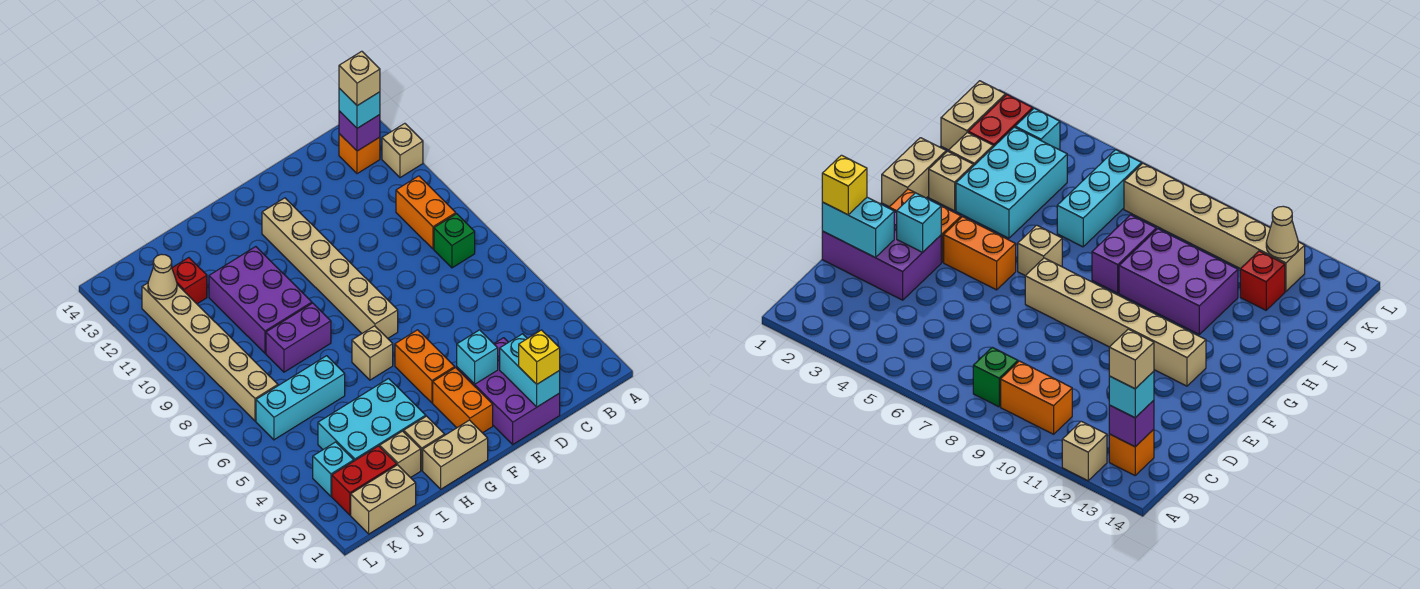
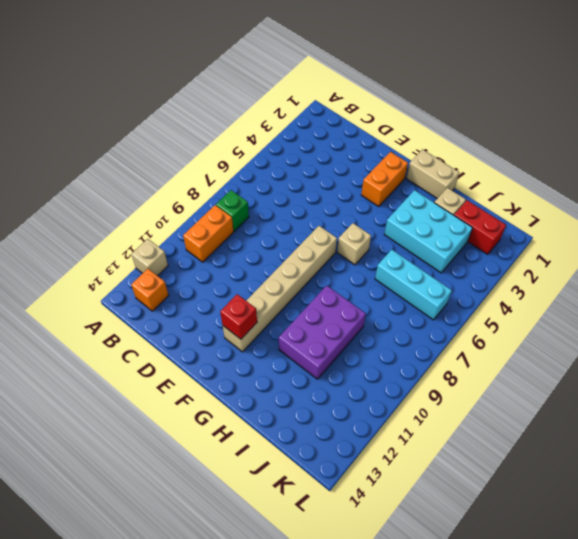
red 1x1 brick [220,294,257,339] -> red 1x1 brick moved to [172,258,207,304]
none -> purple 2x3 brick [457,338,560,444]
none -> orange 1x2 brick [395,330,455,403]
none -> tan 1x1 brick [404,416,445,470]

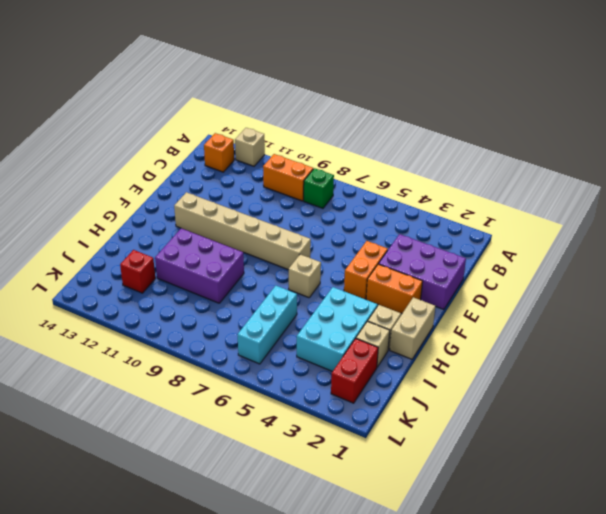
orange 1x2 brick [344,241,388,299] -> orange 1x2 brick turned to [395,330,455,403]
none -> purple 1x2 brick [266,303,331,372]
none -> tan 1x2 brick [351,465,416,534]
none -> cyan 1x1 brick [313,442,354,496]

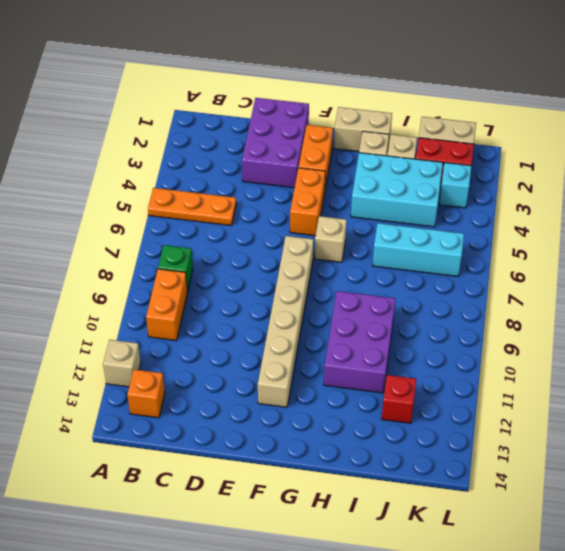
orange 1x3 plate [148,188,236,226] -> none
none -> purple 1x2 brick [266,303,331,372]
none -> tan 1x6 brick [142,283,278,421]
none -> purple 1x1 brick [339,111,380,151]

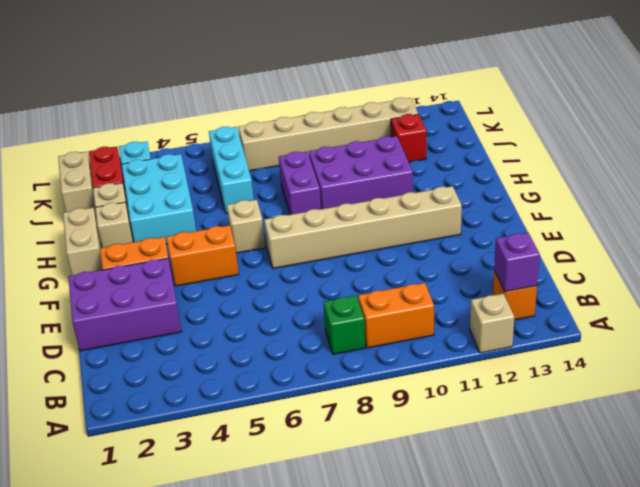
none -> cyan 1x2 brick [500,334,560,407]
none -> cyan 1x1 brick [457,330,498,384]
none -> tan 1x1 cone [148,254,177,299]

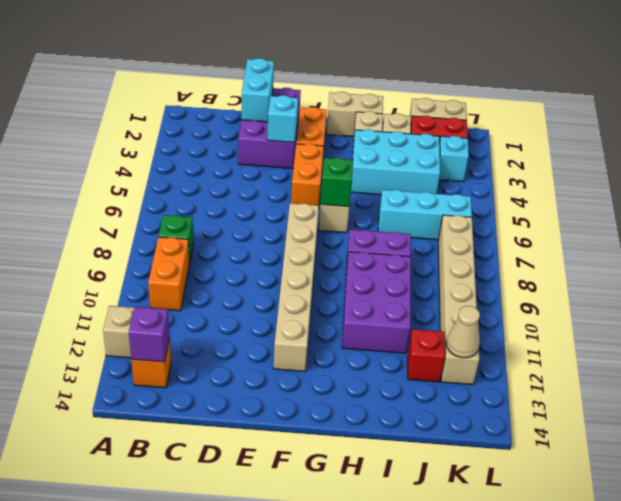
green 1x1 brick [320,157,353,207] -> none
none -> cyan 1x1 brick [339,88,380,128]
none -> yellow 1x1 brick [519,330,560,384]
none -> tan 1x1 brick [339,51,380,106]

